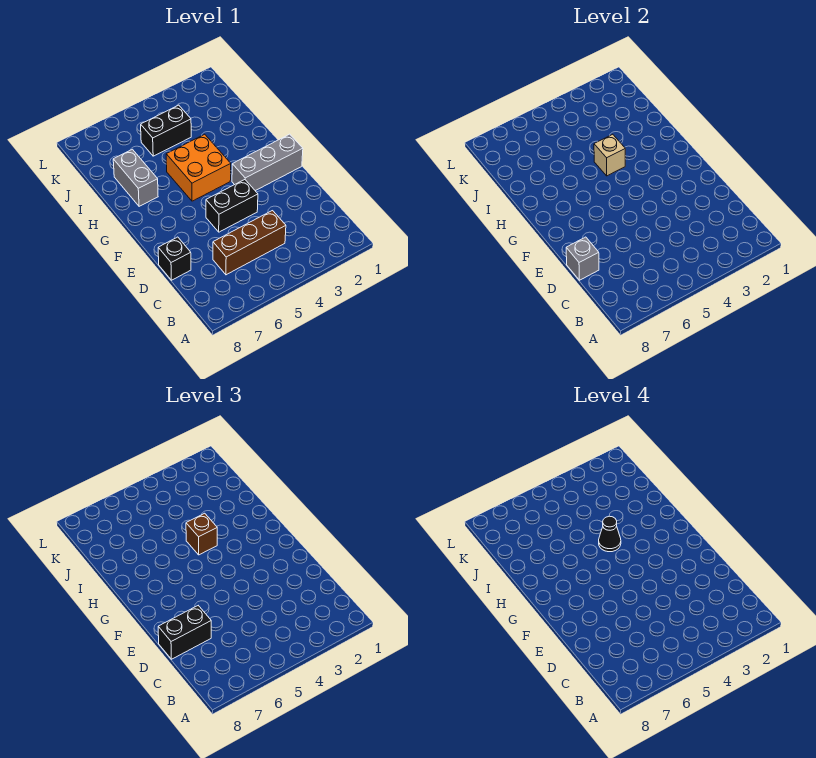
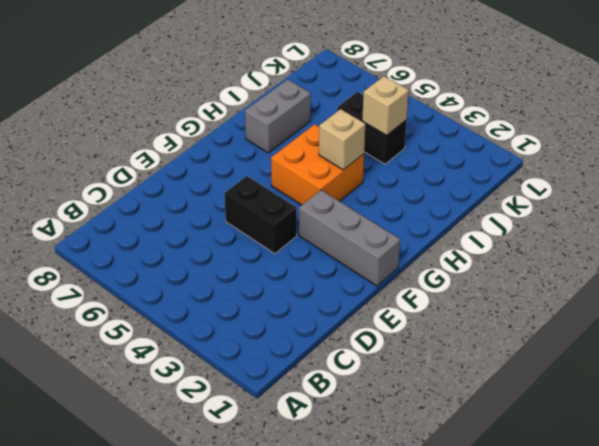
tan 1x1 brick [362,76,409,135] -> none
none -> brown 1x3 brick [213,211,286,275]
none -> black 1x1 brick [158,237,191,280]
none -> grey 1x1 brick [566,237,599,280]

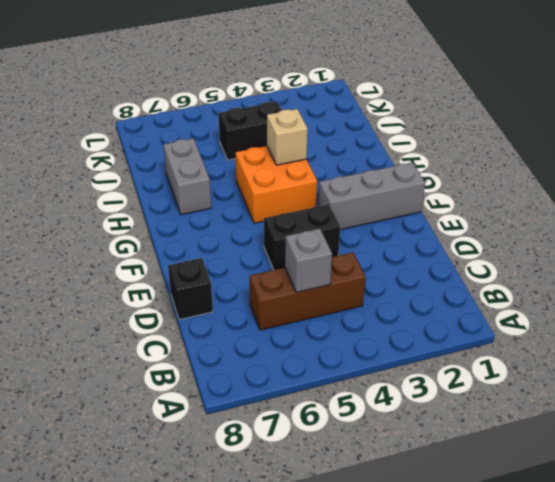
grey 1x1 brick [285,229,332,292] -> grey 1x1 brick moved to [566,237,599,280]
none -> black 1x2 brick [158,606,211,659]
none -> brown 1x1 brick [186,513,217,555]
none -> black 1x1 cone [599,516,621,552]

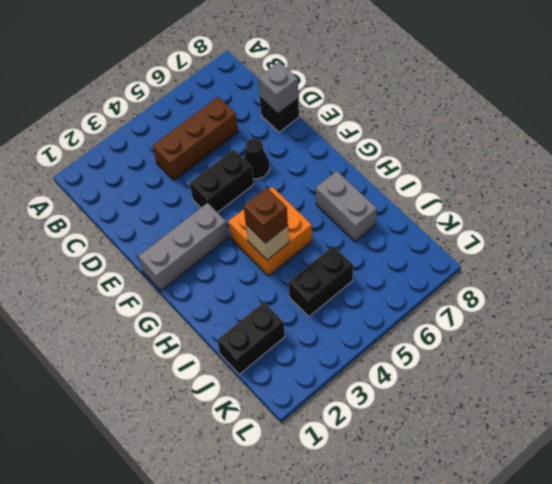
black 1x1 cone [244,138,270,179] -> black 1x1 cone moved to [599,516,621,552]
black 1x2 brick [217,302,285,375] -> black 1x2 brick moved to [158,606,211,659]

